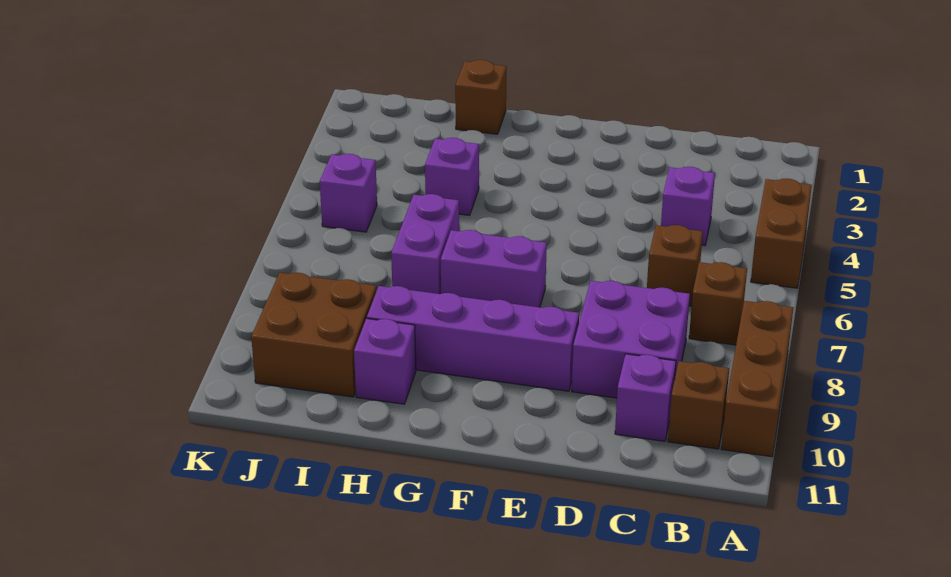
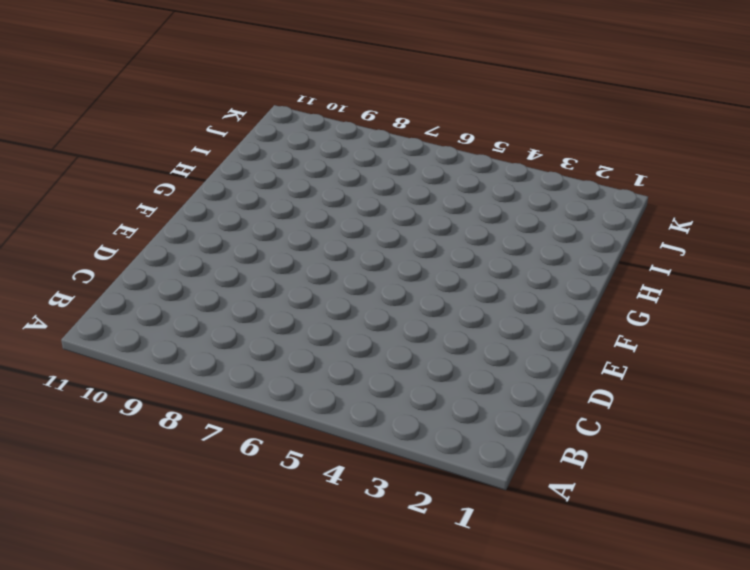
none -> brown 1x2 brick [751,178,812,288]
none -> brown 1x3 brick [721,301,793,457]
none -> brown 1x1 brick [689,262,747,345]

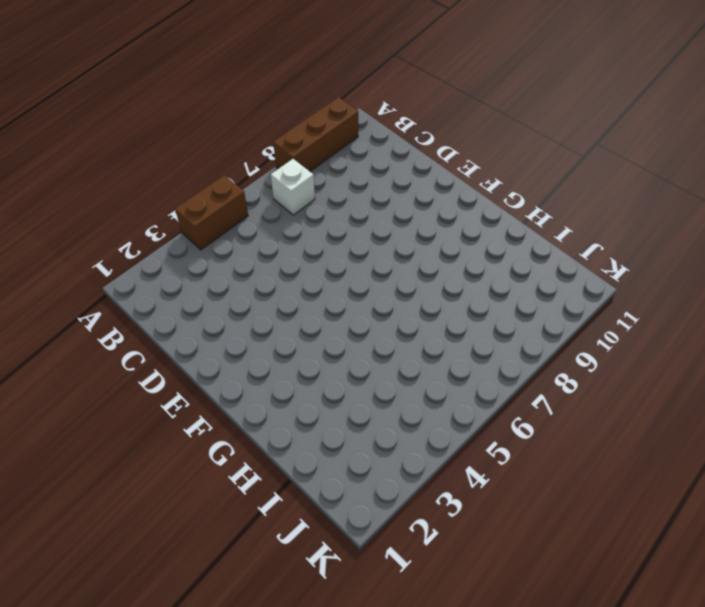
white 1x1 brick [271,159,315,215] -> brown 1x1 brick [689,262,747,345]
none -> brown 1x1 brick [668,361,729,449]
none -> purple 1x1 brick [661,167,715,246]
none -> brown 1x1 brick [647,225,703,306]

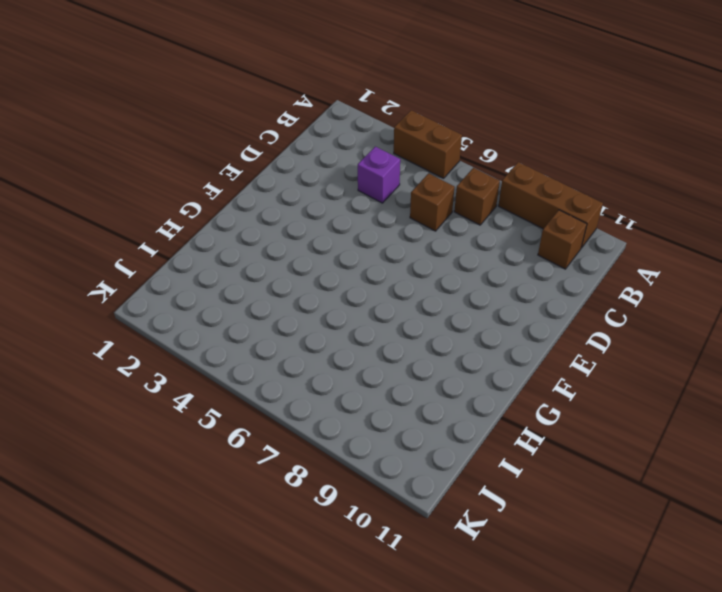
none -> purple 2x2 brick [572,281,690,398]
none -> purple 1x1 brick [615,354,676,441]
none -> purple 1x4 brick [367,286,579,391]

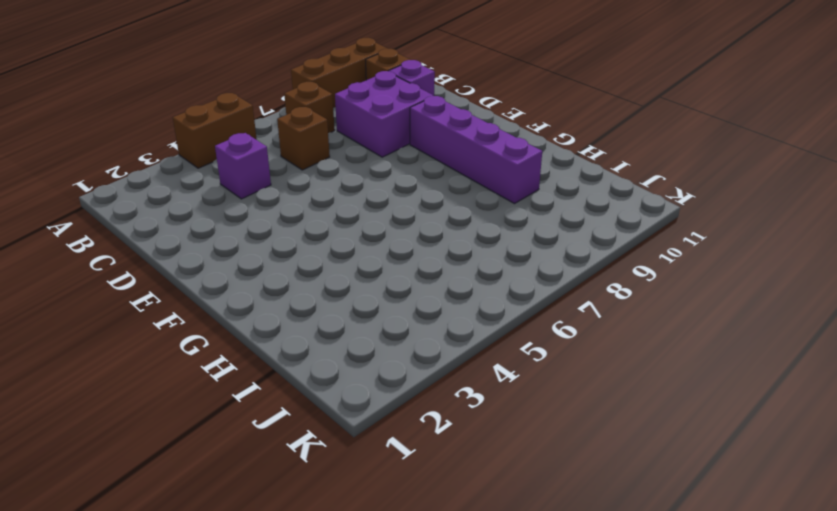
none -> purple 1x2 brick [441,230,547,307]
none -> brown 1x1 brick [455,60,507,134]
none -> purple 1x1 brick [425,138,479,215]

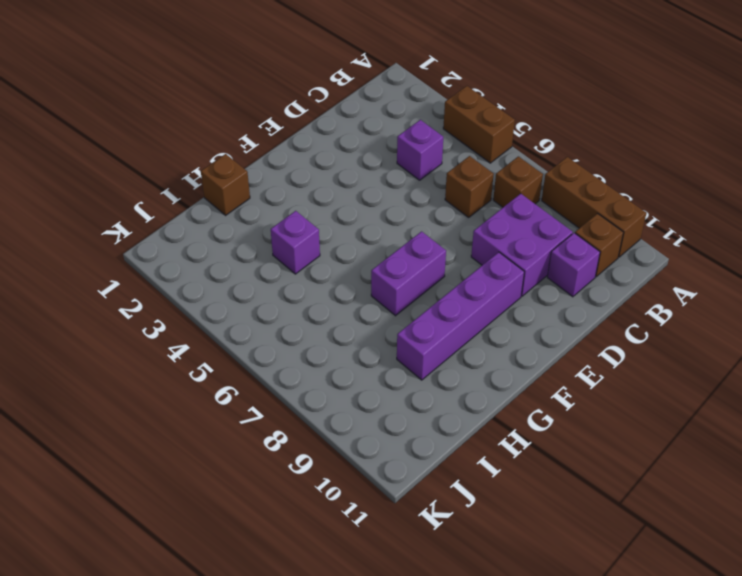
none -> purple 1x2 brick [391,194,459,294]
none -> purple 1x1 brick [354,319,416,404]
none -> brown 2x2 brick [251,273,376,397]

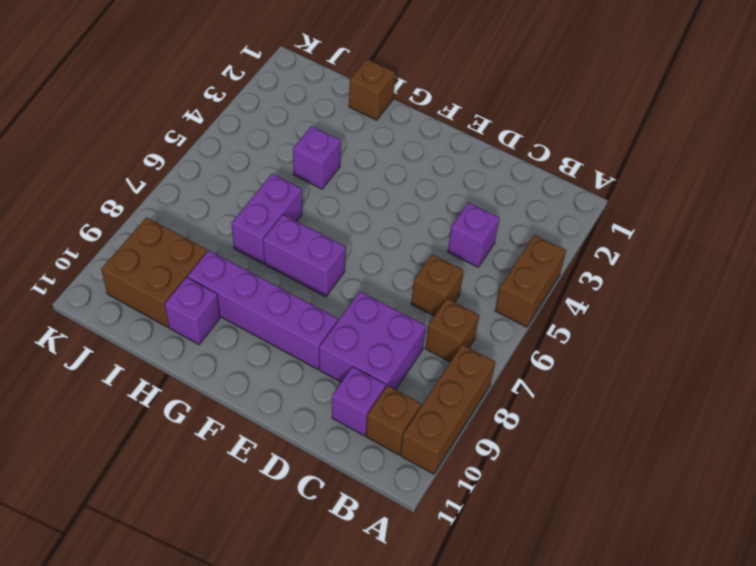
none -> purple 1x1 brick [320,154,377,232]

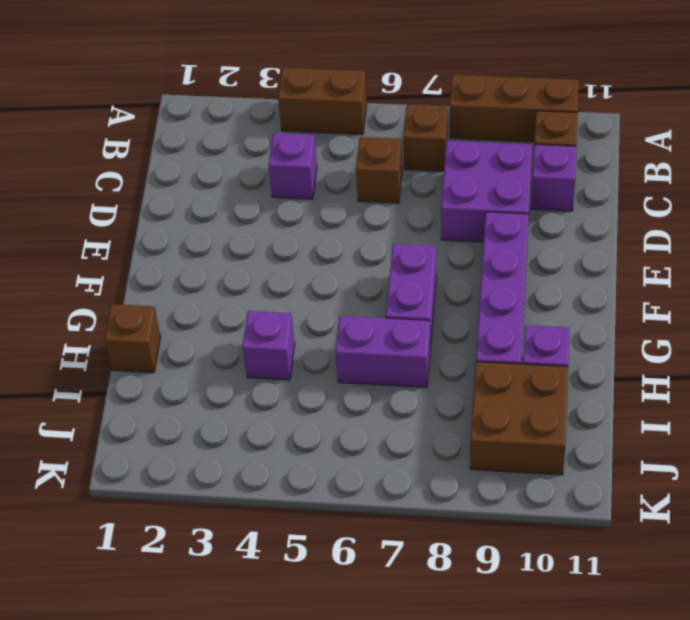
none -> purple 1x1 brick [320,154,377,232]

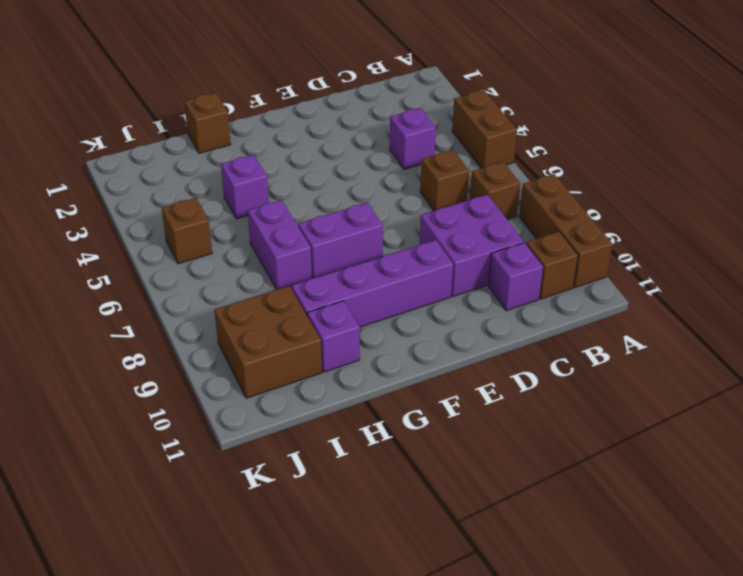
brown 1x1 brick [162,198,212,264] -> purple 1x1 brick [320,154,377,232]

